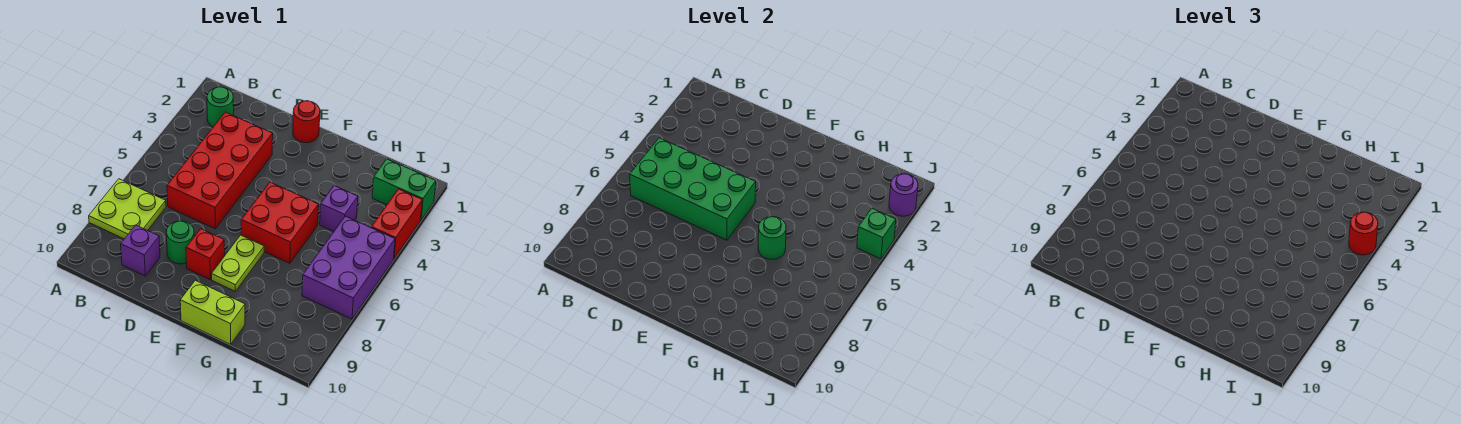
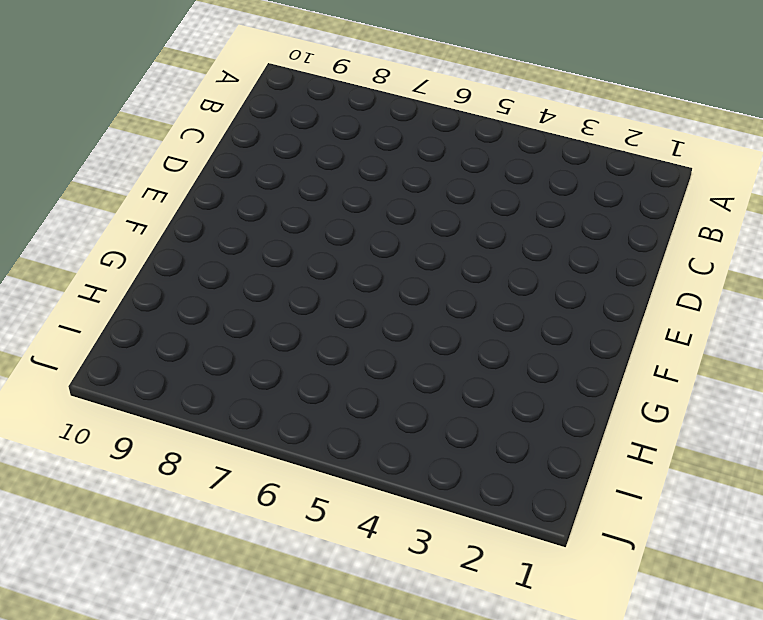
none -> lime 2x2 plate [89,179,166,239]
none -> green 1x1 round brick [207,87,234,127]
none -> red 2x4 brick [167,112,273,229]

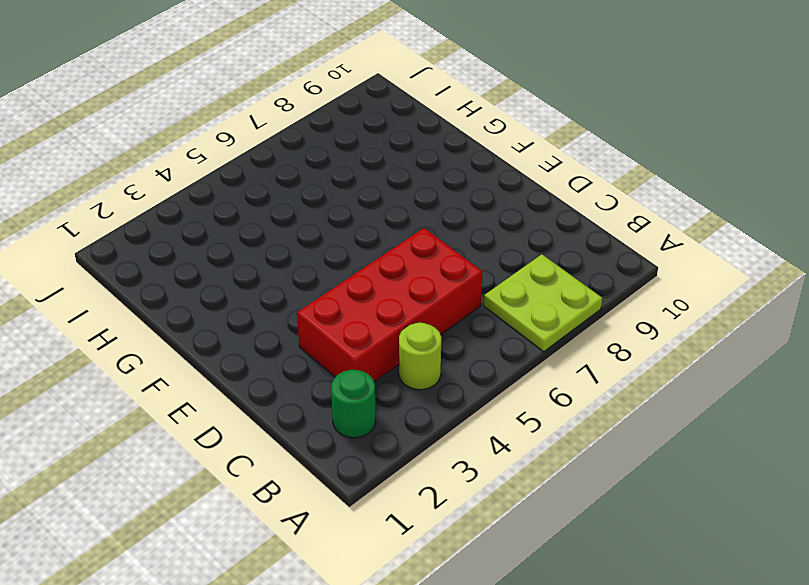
lime 1x1 round brick [399,323,441,390] -> none
none -> purple 1x1 brick [121,225,160,276]
none -> green 1x1 round brick [166,221,194,264]
none -> red 1x1 round brick [293,101,320,143]

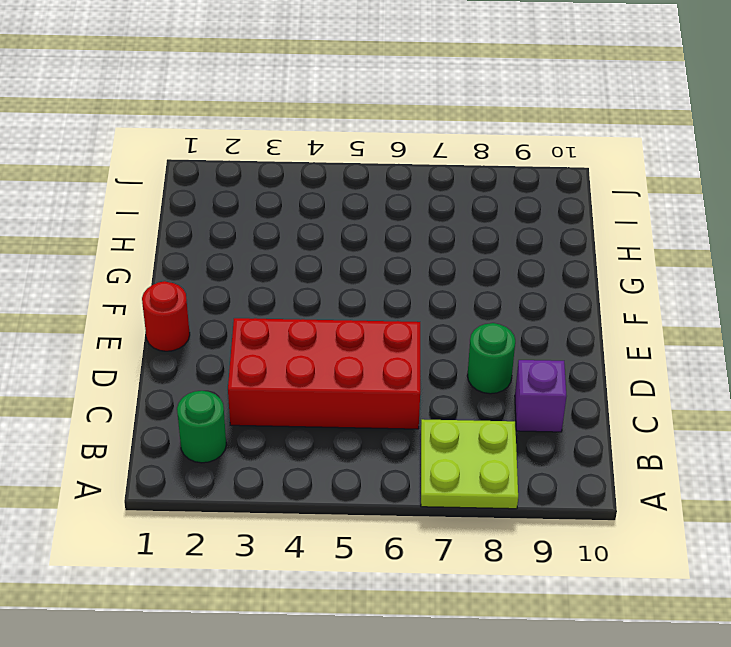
none -> red 1x1 brick [186,229,225,279]
none -> red 2x2 brick [241,182,319,263]
none -> lime 1x2 plate [211,235,264,291]

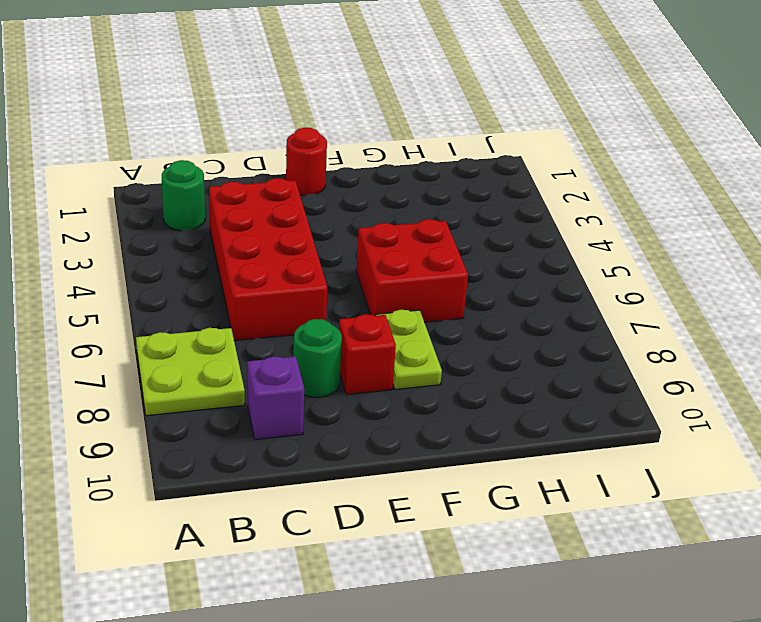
none -> lime 1x2 brick [180,280,245,344]
none -> purple 1x1 brick [320,186,358,231]
none -> green 1x2 brick [372,159,436,220]

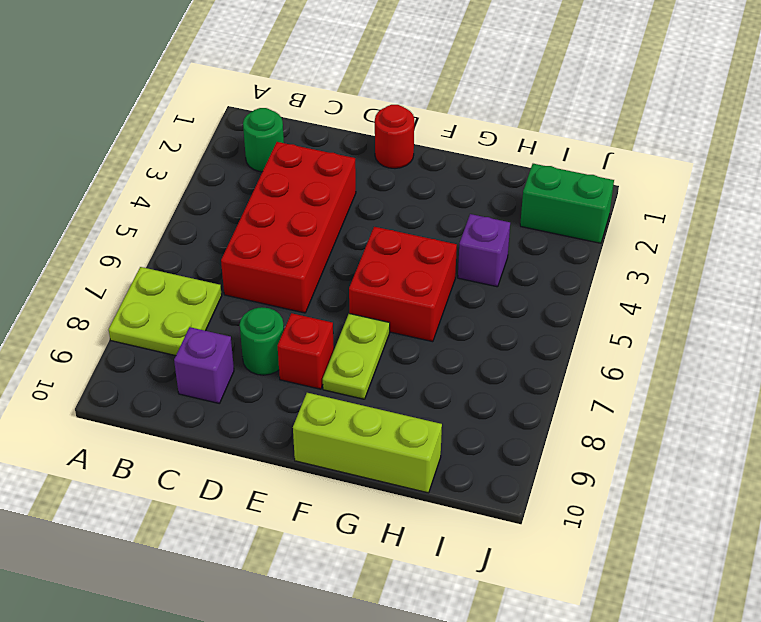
lime 1x3 brick [293,393,442,493] -> lime 1x2 brick [180,280,245,344]
none -> purple 2x3 brick [302,216,395,319]
none -> red 1x2 brick [371,189,422,259]
none -> green 2x4 brick [630,138,756,240]

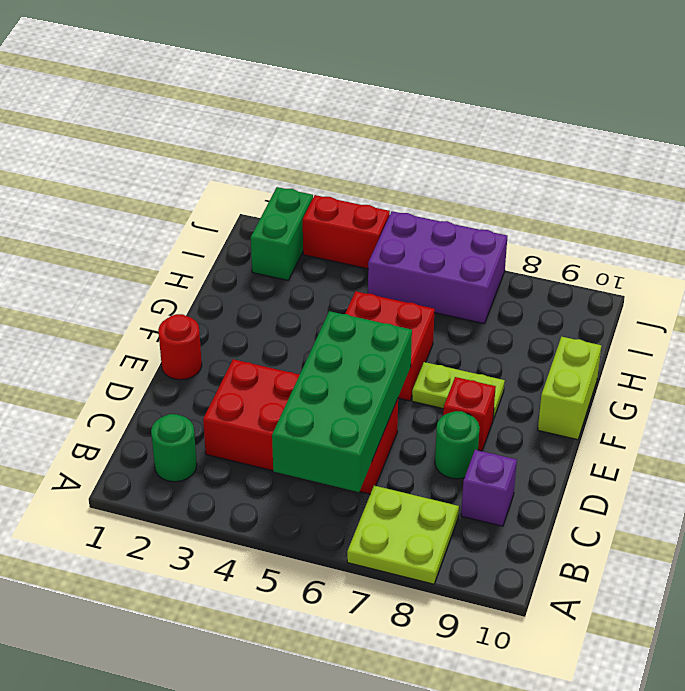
none -> purple 1x1 brick [320,186,358,231]
none -> green 1x1 round brick [758,217,786,259]
none -> purple 1x1 round brick [889,174,918,216]

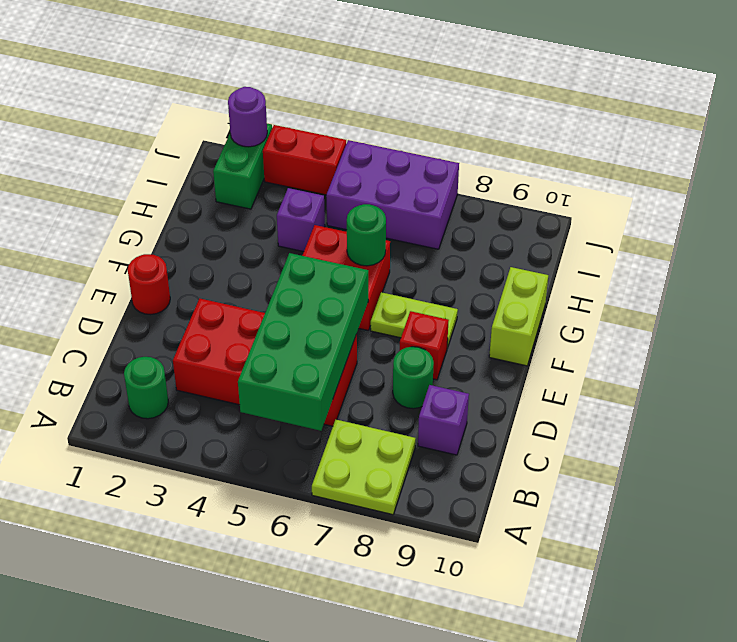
none -> green 1x1 brick [857,208,896,259]
none -> red 1x1 round brick [1349,212,1378,255]

